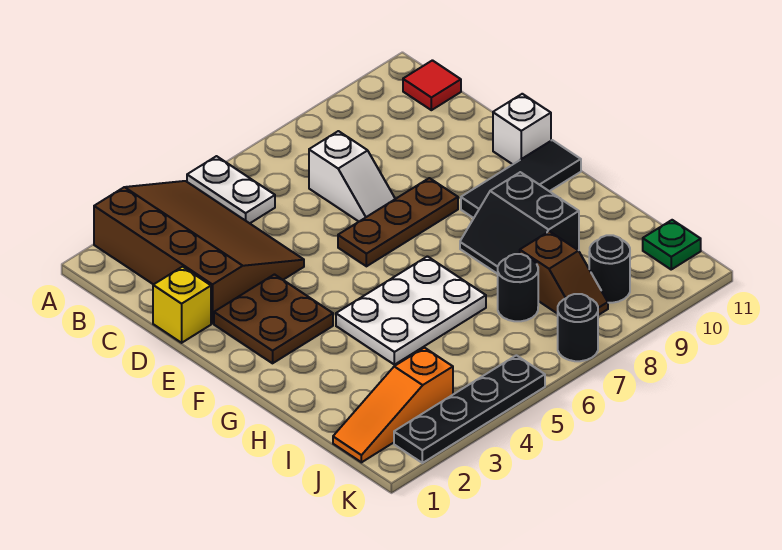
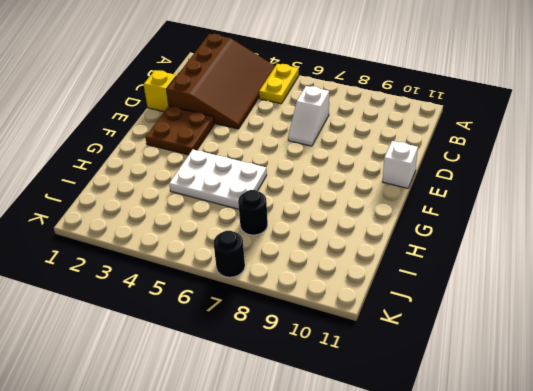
yellow 1x2 plate [259,64,299,104] -> white 1x2 plate [187,156,275,223]
none -> red 1x1 tile [403,60,461,110]
none -> brown 1x3 plate [338,178,458,266]
none -> black 1x3 tile [461,140,581,218]

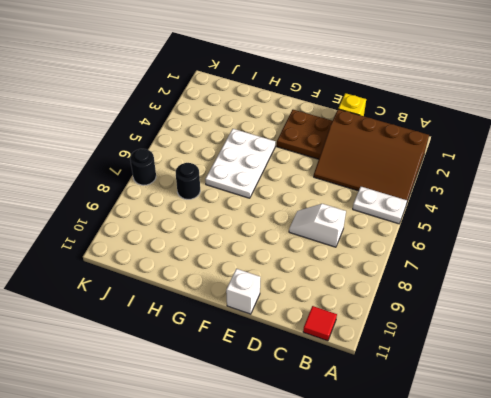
none -> brown 1x3 plate [338,178,458,266]
none -> black 1x3 tile [461,140,581,218]
none -> black 2x2 slope [460,172,579,274]

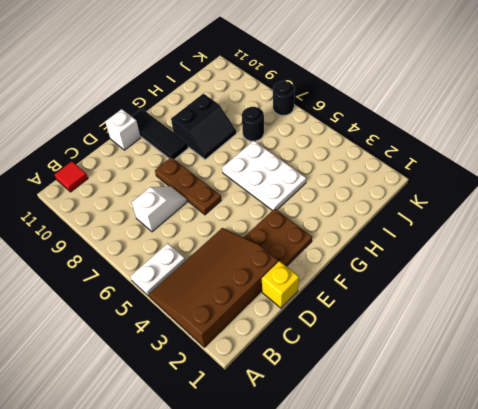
none -> brown 1x2 slope [520,231,608,315]
none -> orange 1x3 slope [333,348,453,462]
none -> black 1x1 round brick [589,235,630,303]

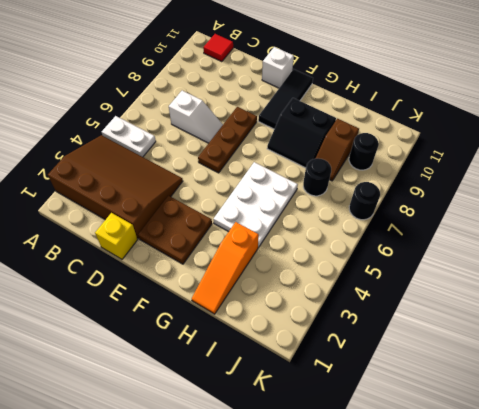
orange 1x3 slope [192,222,259,314] -> orange 1x3 slope moved to [333,348,453,462]
brown 1x2 slope [315,119,359,181] -> brown 1x2 slope turned to [520,231,608,315]
none -> green 1x1 plate [643,220,701,269]
none -> black 1x4 plate [394,355,545,463]

